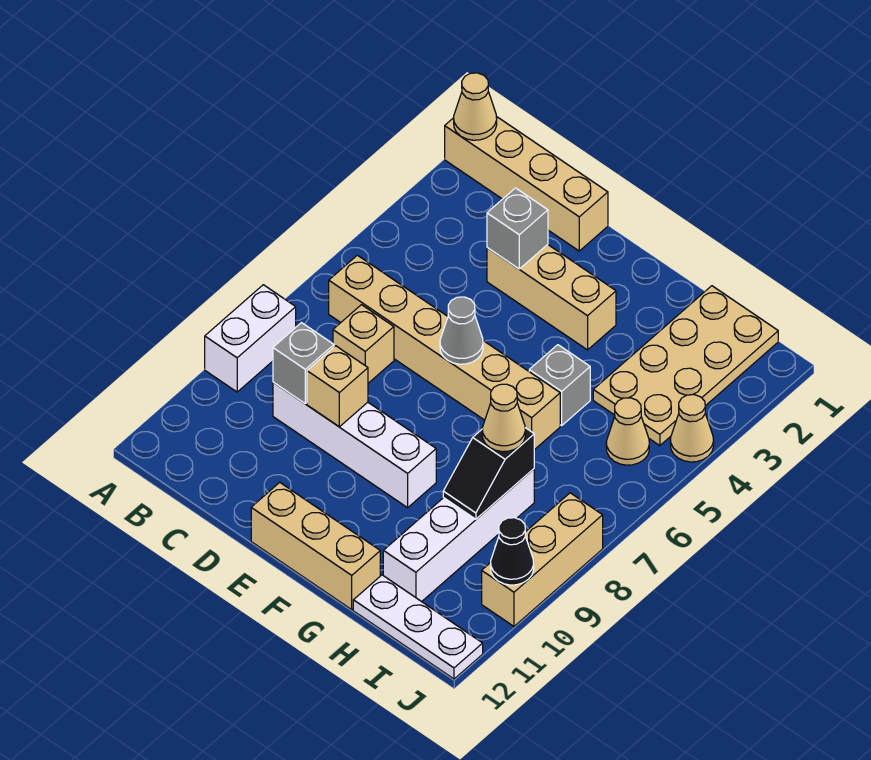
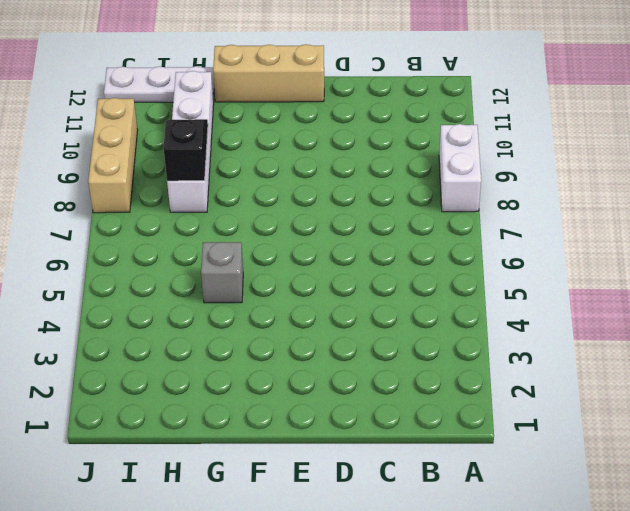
none -> tan 1x4 brick [445,116,608,251]
none -> tan 1x6 brick [329,255,560,450]
none -> tan 1x1 brick [333,305,394,383]

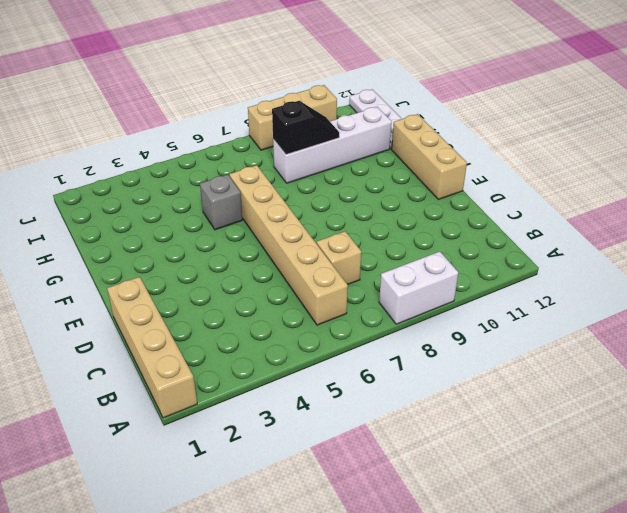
none -> white 1x4 brick [273,382,436,508]
none -> tan 1x3 brick [487,245,616,350]
none -> tan 2x4 plate [593,286,778,446]

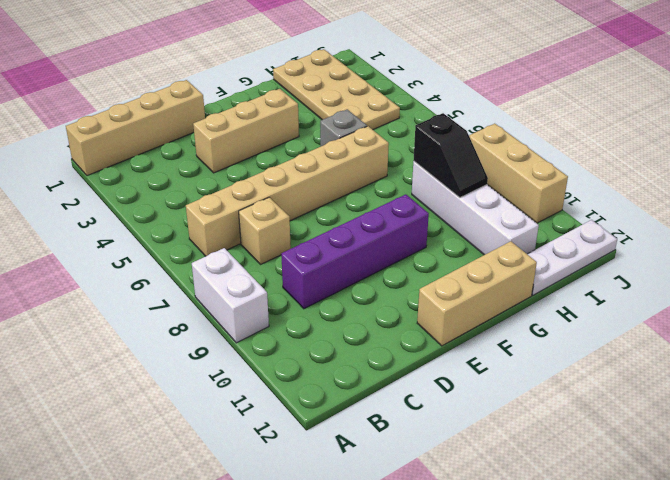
purple 1x4 brick [281,194,429,309] -> white 1x4 brick [273,382,436,508]
none -> tan 1x1 cone [606,398,649,465]
none -> tan 1x1 cone [670,395,714,462]
none -> tan 1x1 cone [454,73,497,140]

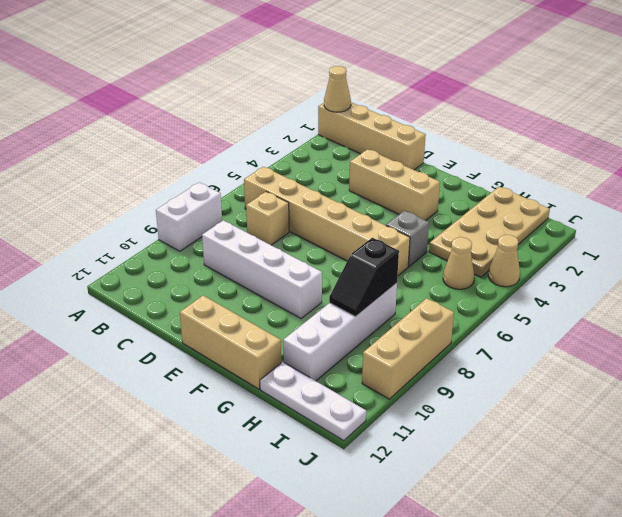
none -> grey 1x1 brick [273,323,334,403]
none -> grey 1x1 brick [487,188,548,269]
none -> tan 1x1 brick [307,346,368,427]

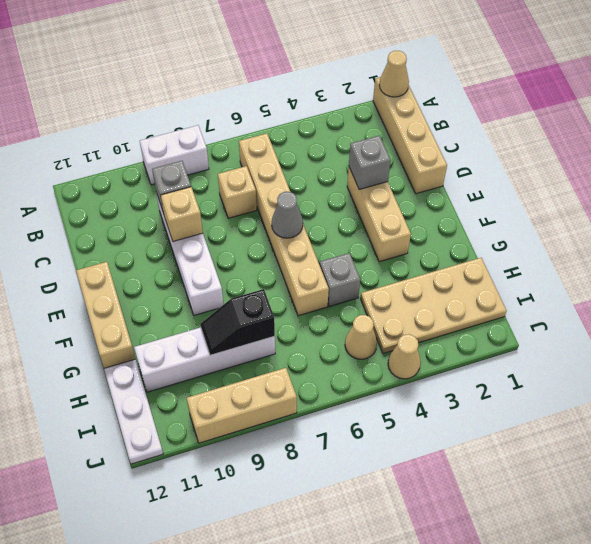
none -> black 1x1 cone [491,518,534,585]
none -> tan 1x1 cone [482,384,525,452]

